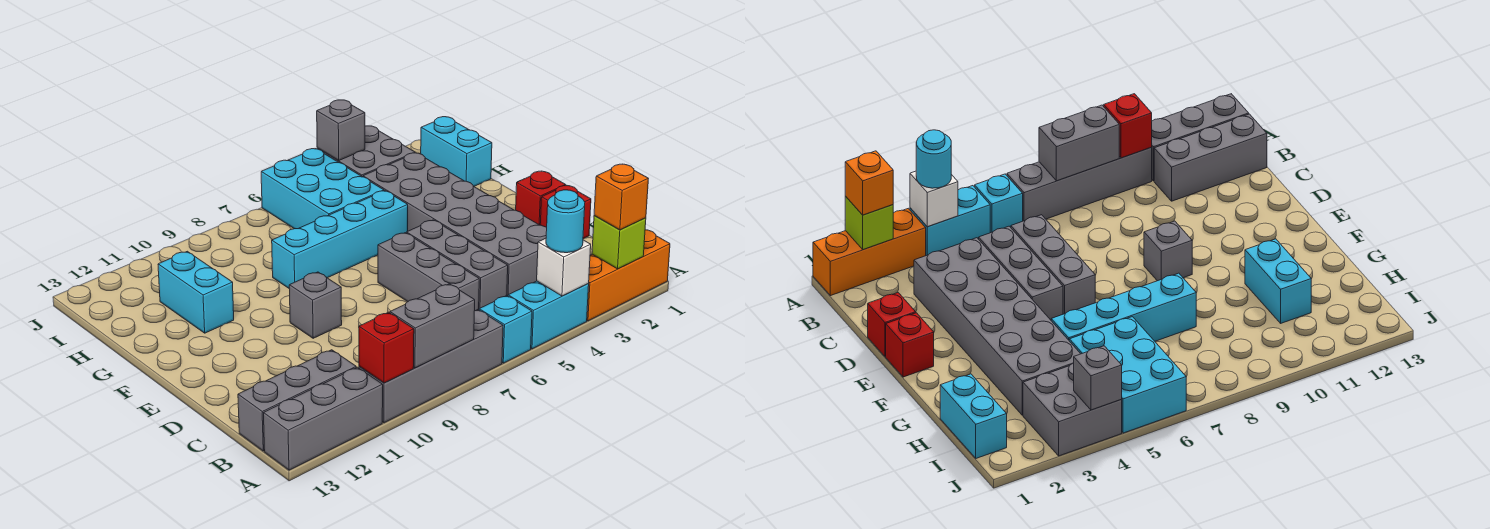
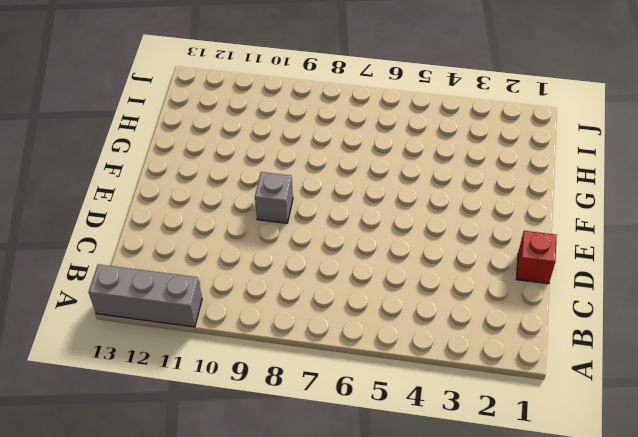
none -> orange 1x3 brick [587,230,670,321]
none -> cyan 1x2 brick [508,281,589,349]
none -> cyan 1x1 brick [479,296,532,363]

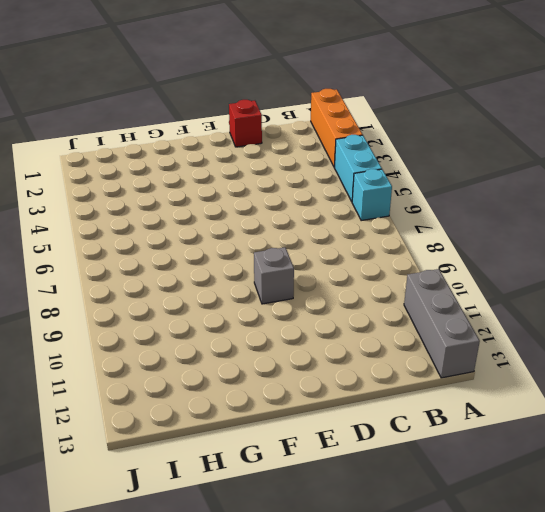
none -> grey 1x4 brick [359,310,503,423]
none -> grey 1x3 brick [238,350,356,451]
none -> grey 2x6 brick [363,153,547,296]

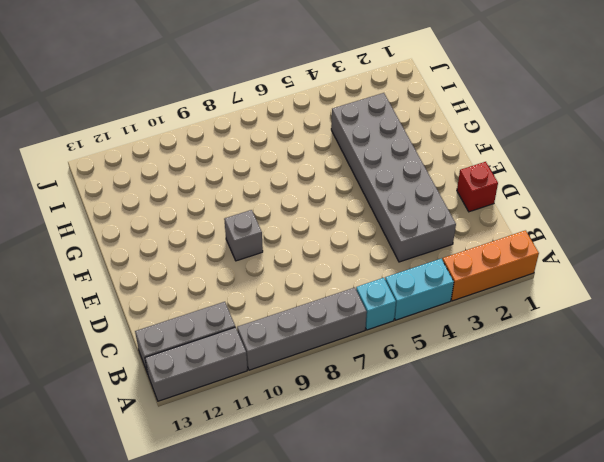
none -> grey 1x3 brick [406,220,508,309]
none -> grey 1x3 brick [378,233,479,311]
none -> red 1x1 brick [516,171,566,225]

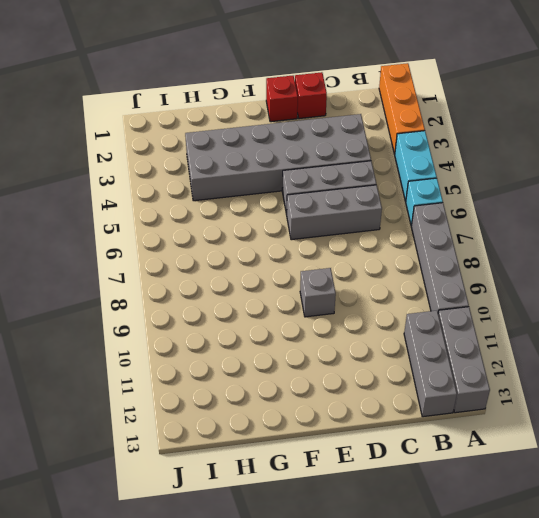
none -> cyan 1x4 brick [272,191,408,288]
none -> cyan 1x2 brick [158,251,234,333]
none -> cyan 1x2 brick [421,117,492,186]

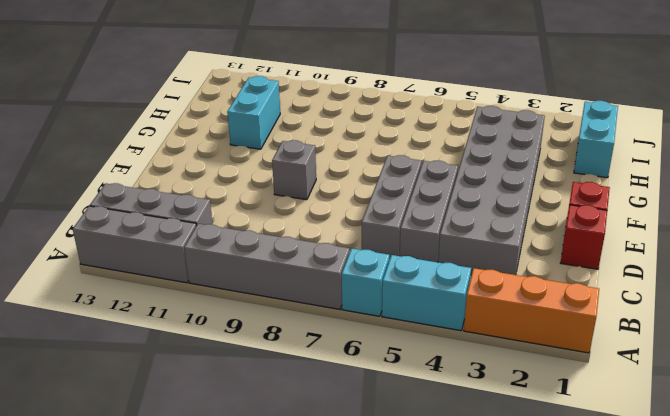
none -> cyan 1x4 brick [272,191,408,288]
none -> cyan 2x3 brick [261,149,384,229]
none -> grey 2x2 brick [317,126,415,177]

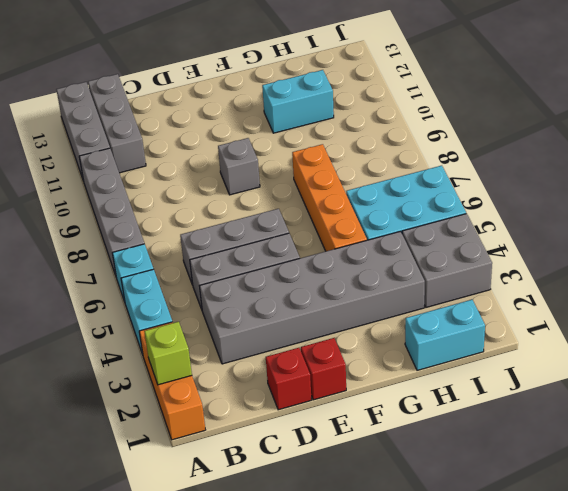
orange 1x4 brick [292,144,367,251] -> cyan 1x4 brick [272,191,408,288]
none -> white 1x1 brick [537,238,591,296]
none -> grey 1x2 brick [390,284,475,368]
none -> red 1x1 brick [359,312,414,383]

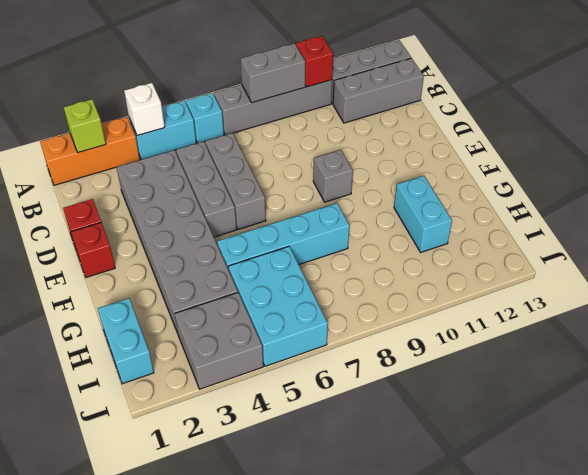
none -> grey 1x1 brick [317,100,365,161]
none -> orange 1x1 brick [594,164,648,230]
none -> cyan 1x1 round brick [546,190,585,253]

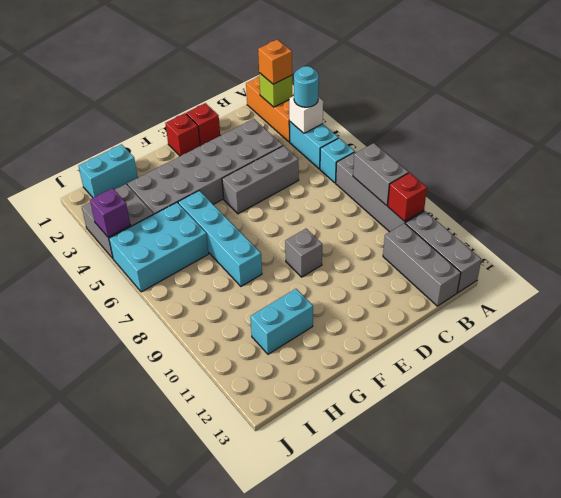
purple 1x1 brick [90,188,130,237] -> grey 1x1 brick [317,100,365,161]
none -> grey 1x3 brick [378,233,479,311]

